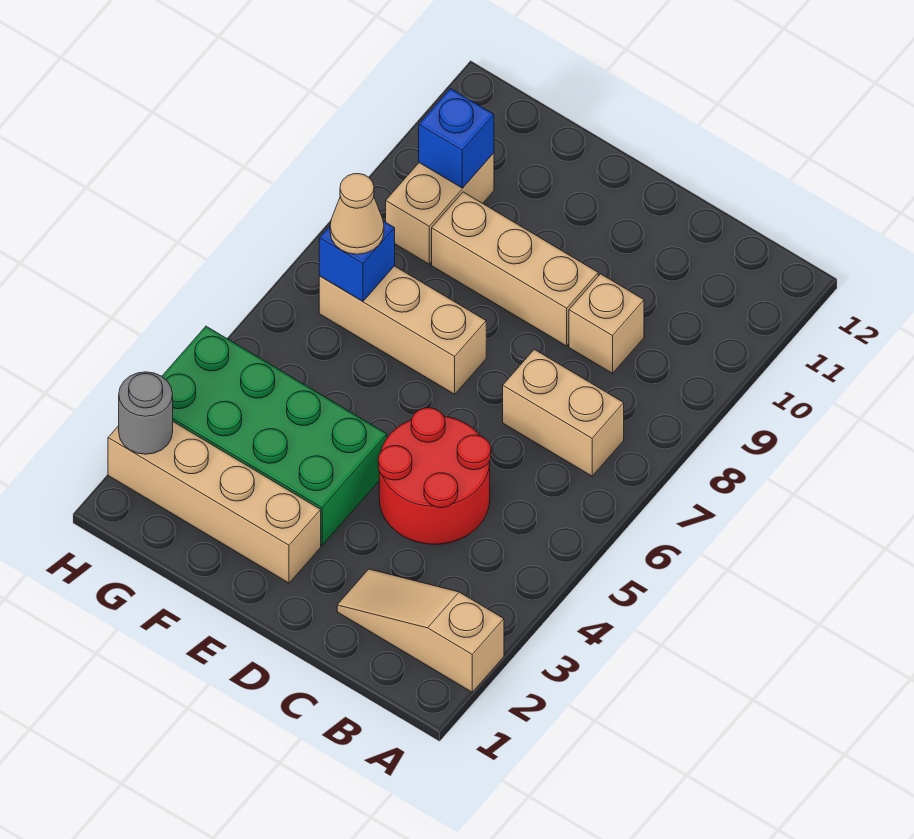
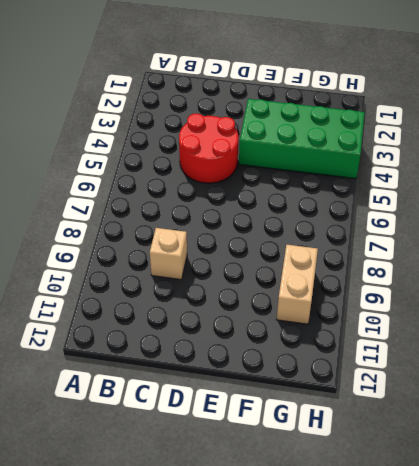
none -> tan 1x3 slope [337,569,504,692]
none -> tan 1x2 brick [503,349,624,476]
none -> tan 1x3 brick [432,192,598,346]

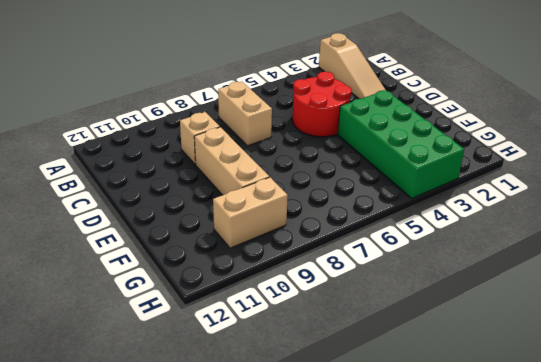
none -> tan 1x4 brick [108,422,321,583]
none -> tan 1x3 brick [319,266,486,394]
none -> blue 1x1 brick [319,221,395,301]

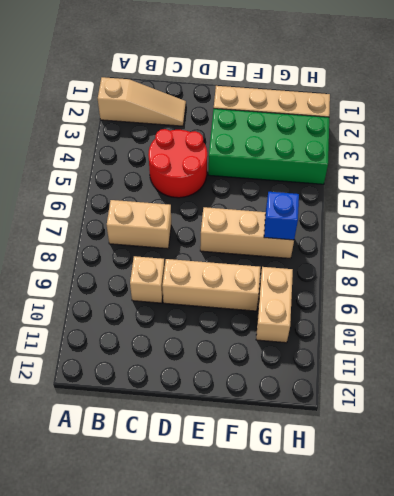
none -> blue 1x1 brick [419,89,494,188]
none -> grey 1x1 round brick [119,372,173,454]
none -> tan 1x1 cone [330,174,384,254]

